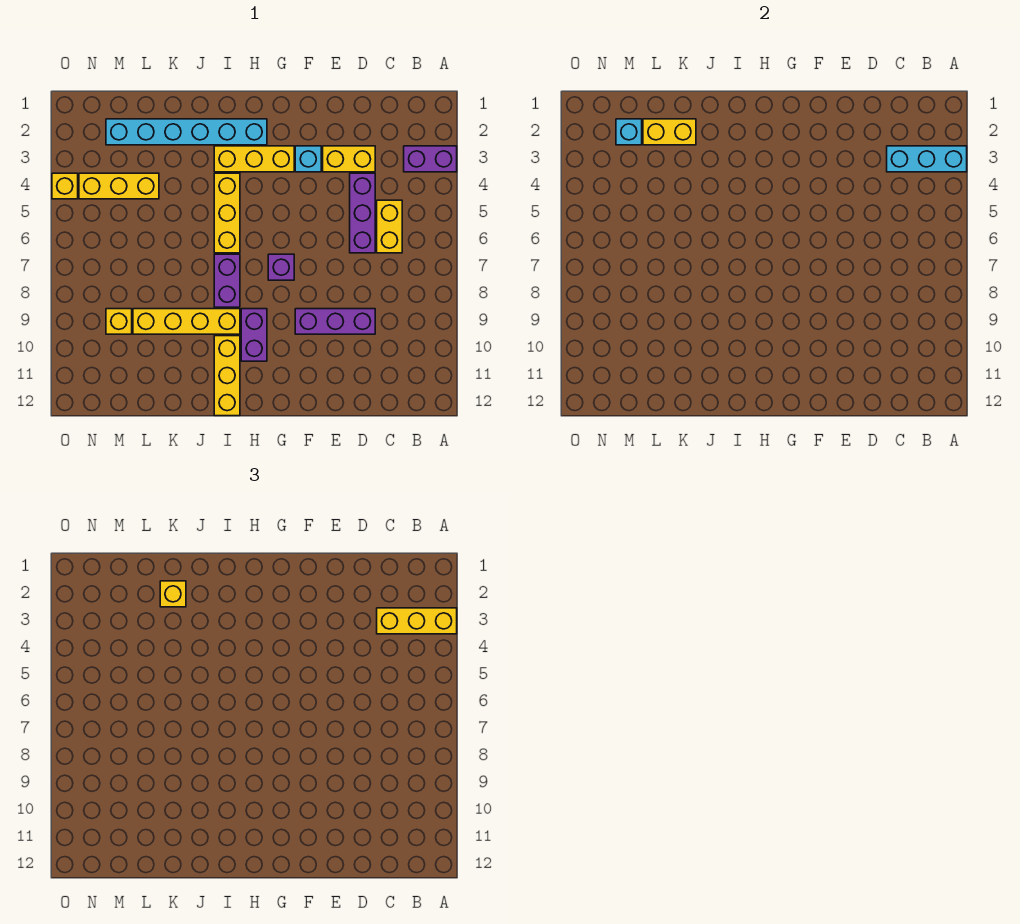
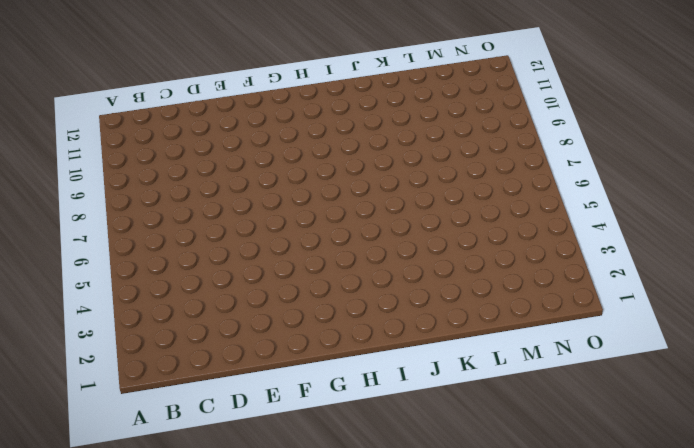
none -> purple 1x2 brick [404,146,457,172]
none -> yellow 1x2 brick [377,200,402,253]
none -> yellow 1x2 brick [323,146,375,172]

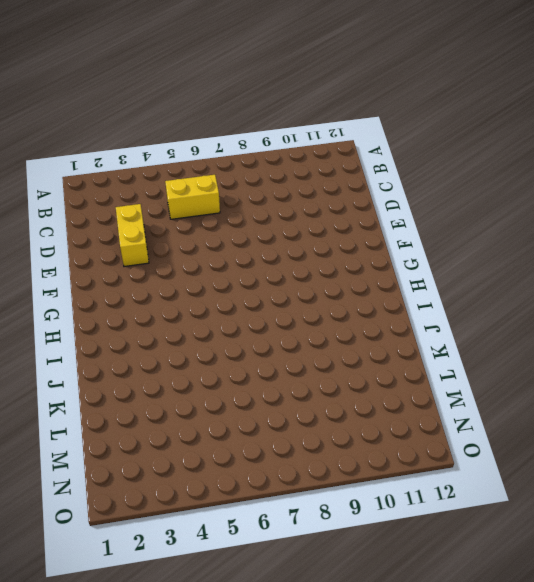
none -> purple 1x2 brick [404,146,457,172]
none -> purple 1x3 brick [350,173,375,253]
none -> purple 1x3 brick [295,309,375,334]

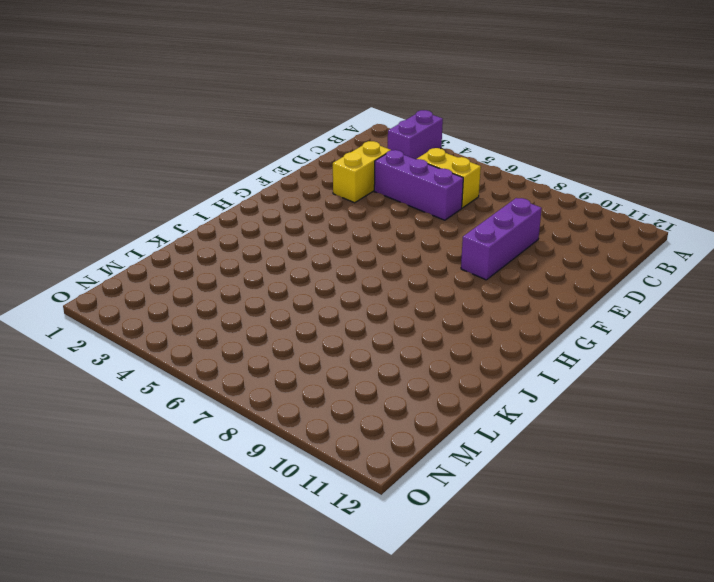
none -> cyan 1x1 brick [295,146,321,172]
none -> yellow 1x3 brick [214,146,294,172]
none -> purple 1x1 brick [268,254,294,280]

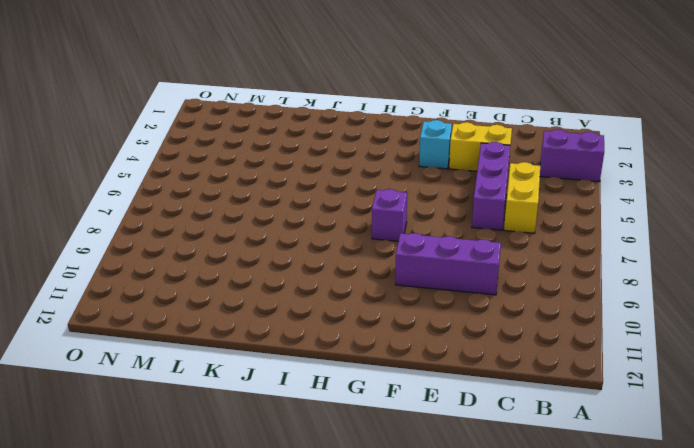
none -> yellow 1x3 brick [214,146,294,172]
none -> cyan 1x6 brick [106,119,267,145]
none -> purple 1x2 brick [241,309,267,361]

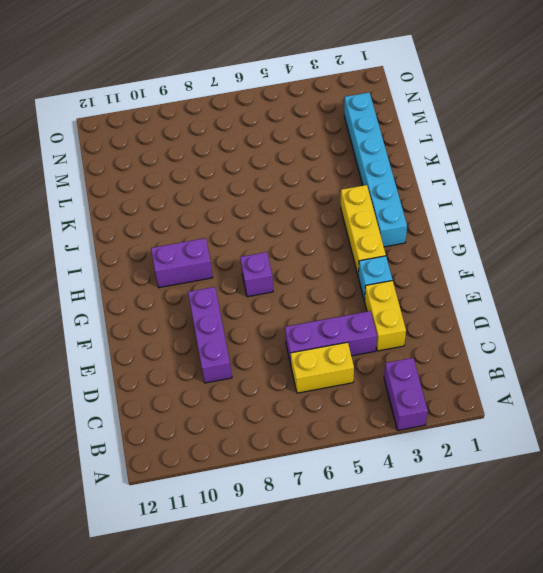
none -> yellow 1x3 brick [214,173,240,253]
none -> purple 1x2 brick [214,254,240,307]
none -> yellow 1x4 brick [133,309,240,334]

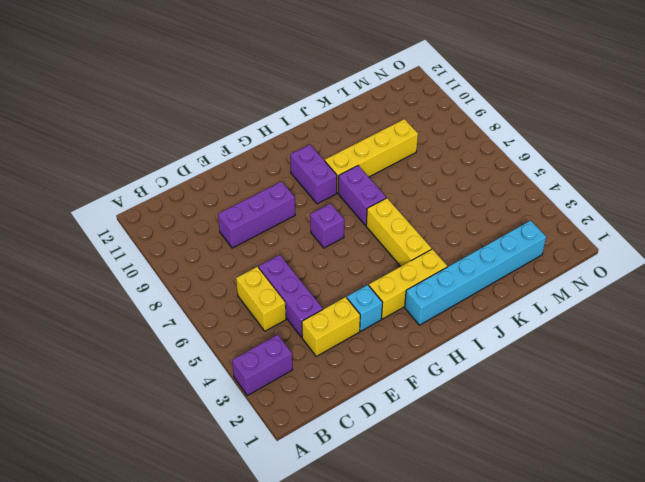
none -> yellow 1x3 brick [214,336,240,416]
none -> yellow 1x3 brick [79,173,159,199]
none -> yellow 1x1 brick [106,309,132,334]

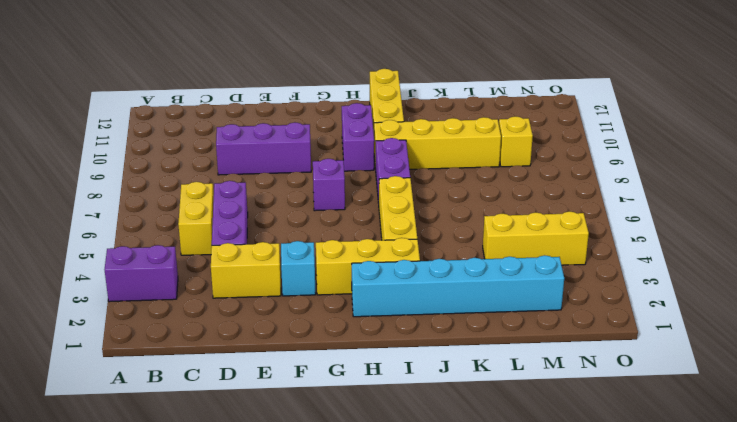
none -> yellow 1x1 brick [52,173,78,199]
none -> cyan 1x3 brick [887,146,967,172]
none -> yellow 1x2 brick [643,119,696,145]

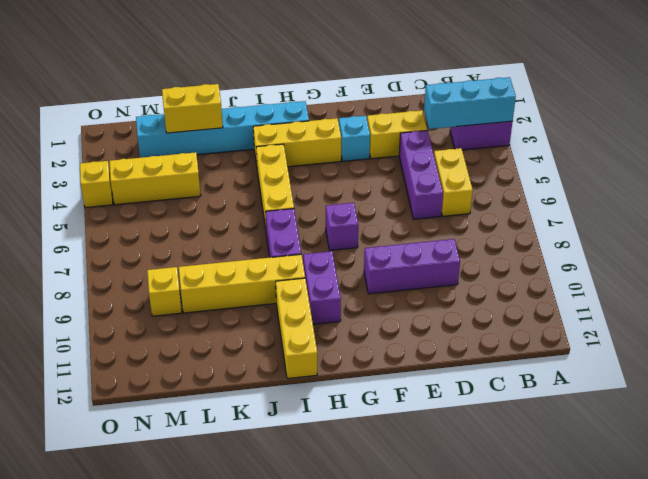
none -> cyan 1x1 brick [616,119,642,145]
none -> yellow 1x3 brick [377,608,457,634]
none -> yellow 1x1 brick [160,581,186,607]

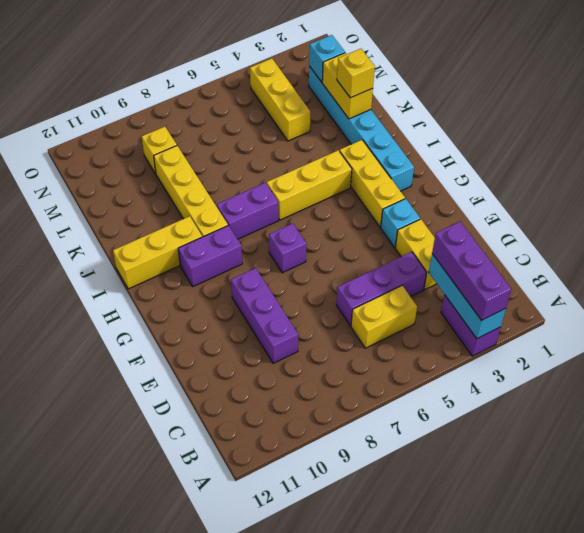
purple 1x3 brick [432,222,511,320] -> yellow 1x3 brick [377,608,457,634]
none -> yellow 1x1 brick [52,173,78,199]

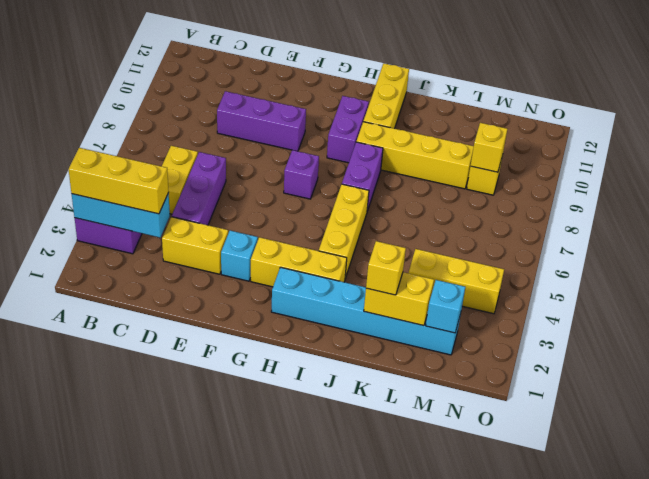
yellow 1x1 brick [471,123,507,172] -> yellow 1x1 brick moved to [52,173,78,199]

